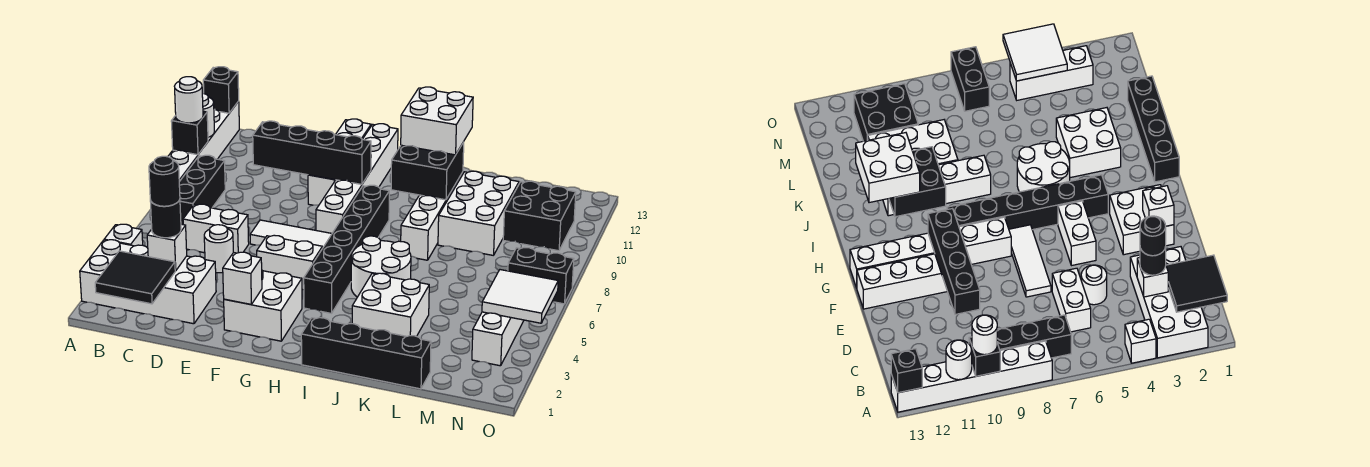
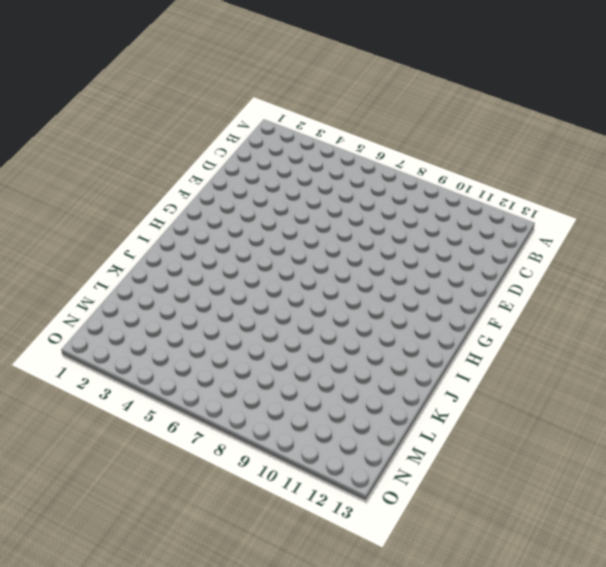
none -> white 2x4 brick [80,240,216,324]
none -> white 1x1 brick [104,224,143,246]
none -> white 1x6 brick [168,101,239,182]
none -> black 1x3 brick [179,155,225,225]

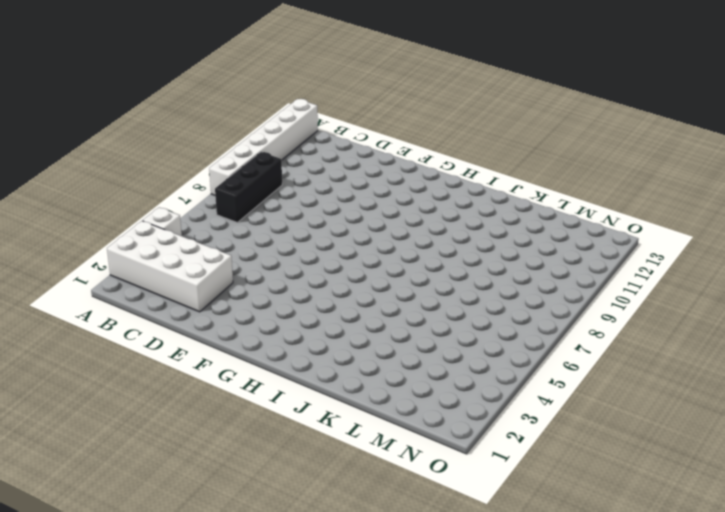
none -> white 1x2 brick [183,204,249,253]
none -> white 1x1 round brick [204,225,233,273]
none -> white 1x3 tile [250,220,332,248]
none -> white 2x2 brick [224,271,302,341]

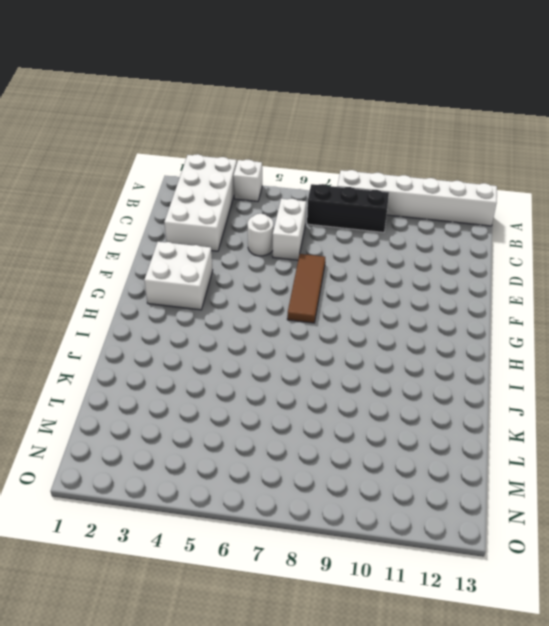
brown 1x3 tile [287,254,325,323] -> white 1x3 tile [250,220,332,248]
none -> white 1x2 brick [257,235,322,290]
none -> white 1x4 brick [308,119,371,205]
none -> white 1x6 brick [316,124,398,233]
none -> black 1x6 brick [304,185,389,313]

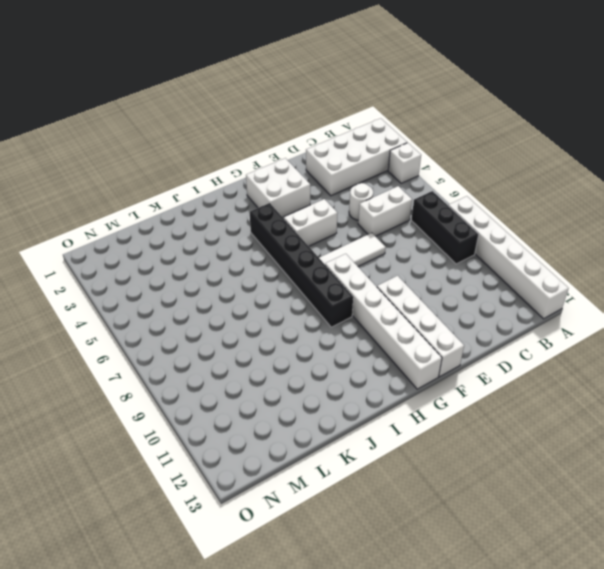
none -> black 1x4 brick [301,318,431,389]
none -> white 2x2 round brick [351,236,411,297]
none -> white 2x2 brick [352,273,429,336]
none -> white 1x4 brick [401,172,463,260]

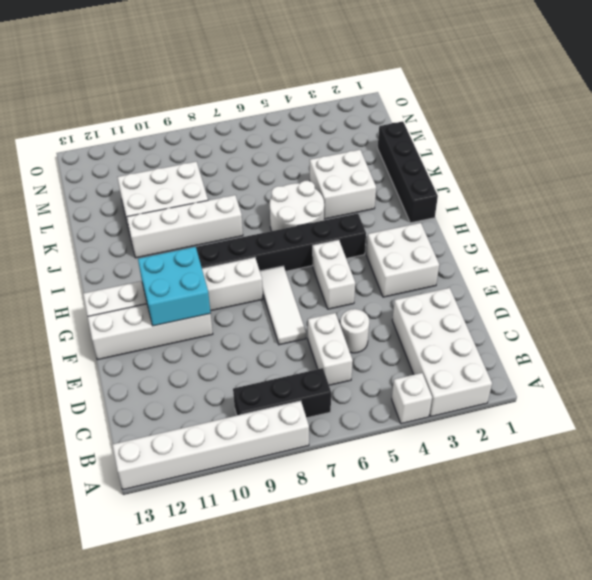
cyan 2x2 brick [138,247,211,326] -> black 1x4 brick [253,121,371,184]
none -> black 2x2 brick [503,181,576,251]
none -> white 1x3 brick [472,312,524,366]
none -> black 1x2 brick [508,248,574,304]
none -> black 1x1 brick [171,111,208,155]

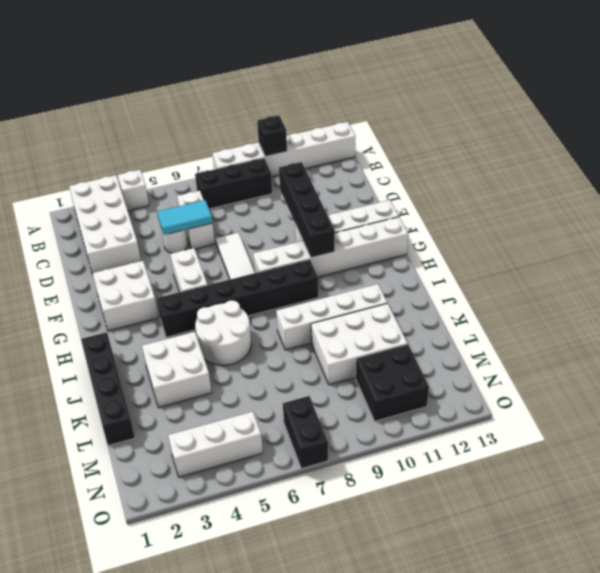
cyan 1x2 tile [157,200,212,235] -> none
none -> white 1x1 round brick [202,93,215,137]
none -> black 1x1 brick [203,67,239,113]
none -> black 2x2 tile [95,251,175,304]
none -> white 1x1 brick [147,224,187,271]

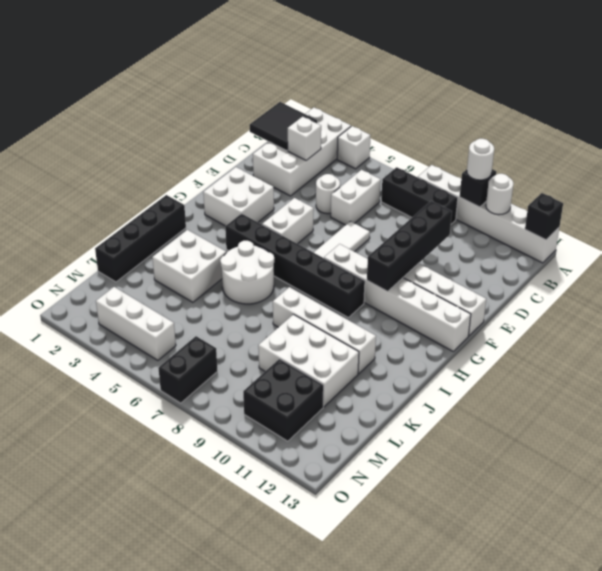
none -> white 1x1 brick [223,252,262,304]
none -> black 2x2 brick [391,142,464,200]
none -> white 2x2 tile [482,270,558,323]
none -> black 1x1 round brick [150,200,181,238]

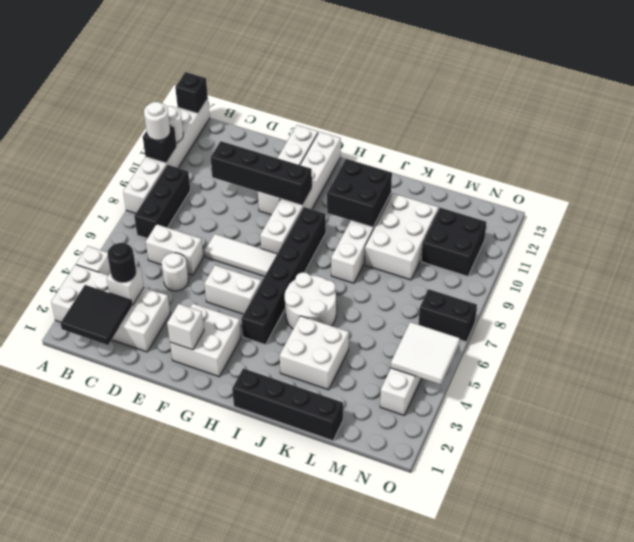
none -> white 2x2 brick [401,87,473,155]
none -> black 1x1 round brick [149,156,180,206]

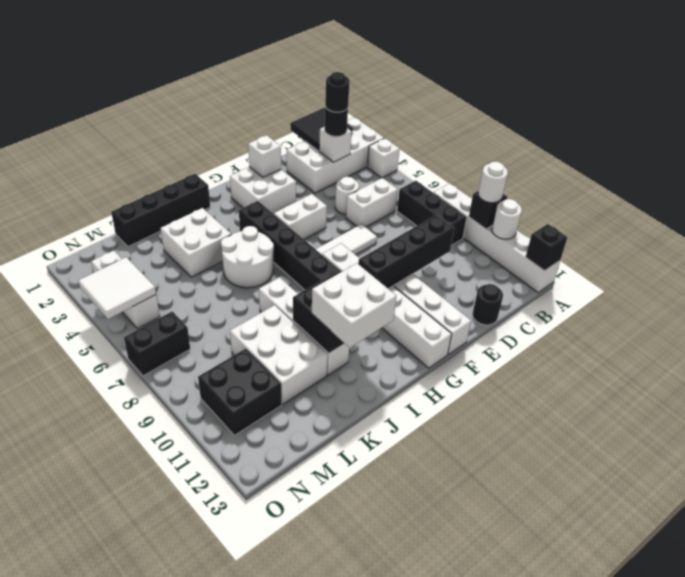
black 1x1 round brick [473,284,503,325] -> none

